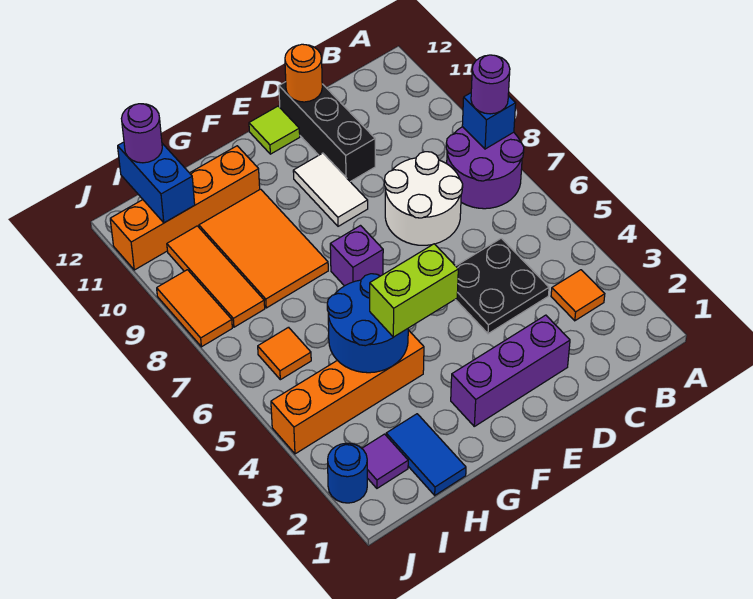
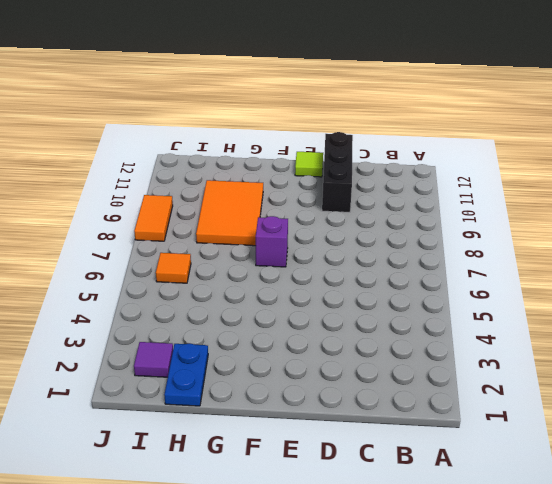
blue 1x2 plate [164,343,208,406] -> blue 1x2 tile [386,414,466,495]
none -> purple 2x2 round brick [446,127,524,209]
none -> orange 1x1 tile [551,270,605,321]
none -> black 2x2 plate [455,238,549,334]

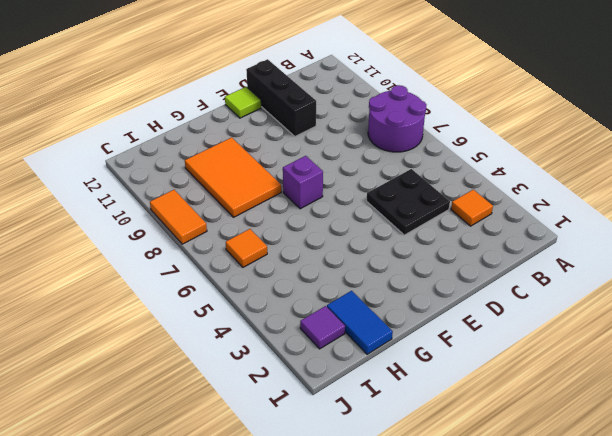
none -> white 2x2 round brick [384,152,463,245]
none -> purple 1x3 brick [451,315,570,426]
none -> white 1x2 tile [293,153,368,226]

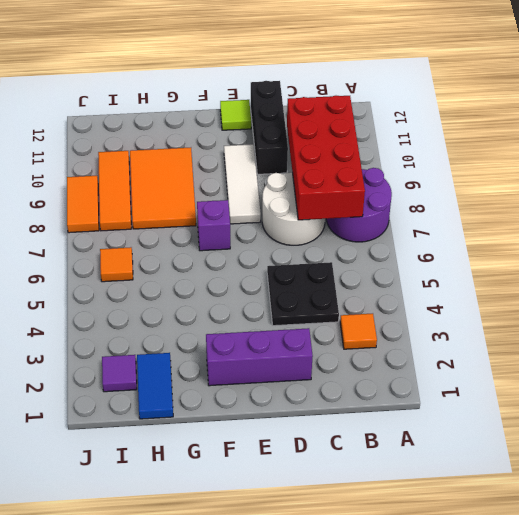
red 2x4 brick [287,96,365,220] -> none
white 1x3 tile [224,144,261,224] -> white 1x2 tile [293,153,368,226]
none -> orange 1x4 brick [271,330,424,454]
none -> orange 1x4 brick [110,146,260,270]
none -> blue 1x1 round brick [328,443,367,503]

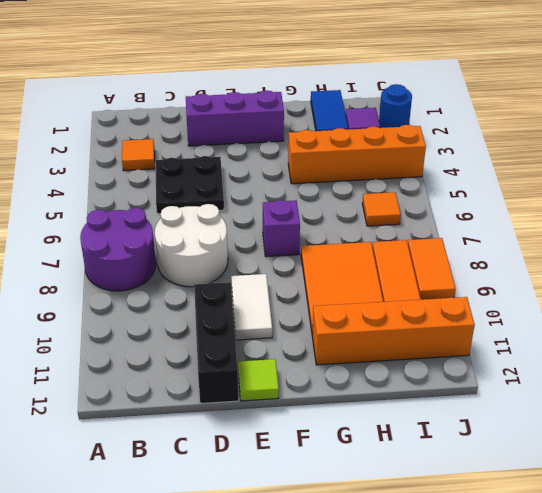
none -> blue 1x1 brick [462,93,516,149]
none -> orange 1x1 round brick [285,44,322,102]
none -> blue 2x2 round brick [327,274,408,373]

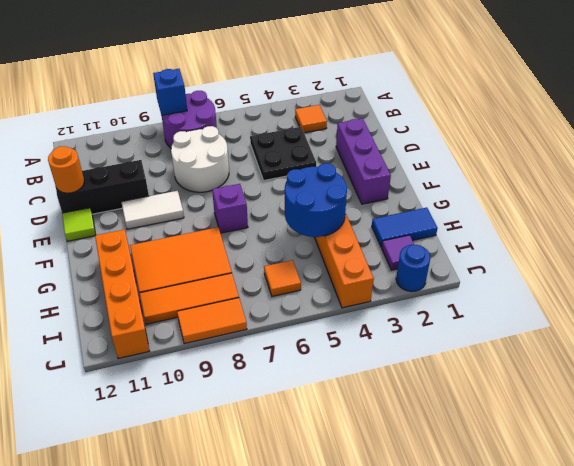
none -> blue 1x2 brick [118,142,195,223]
none -> purple 1x1 round brick [471,55,510,114]
none -> lime 1x2 brick [370,244,458,337]

